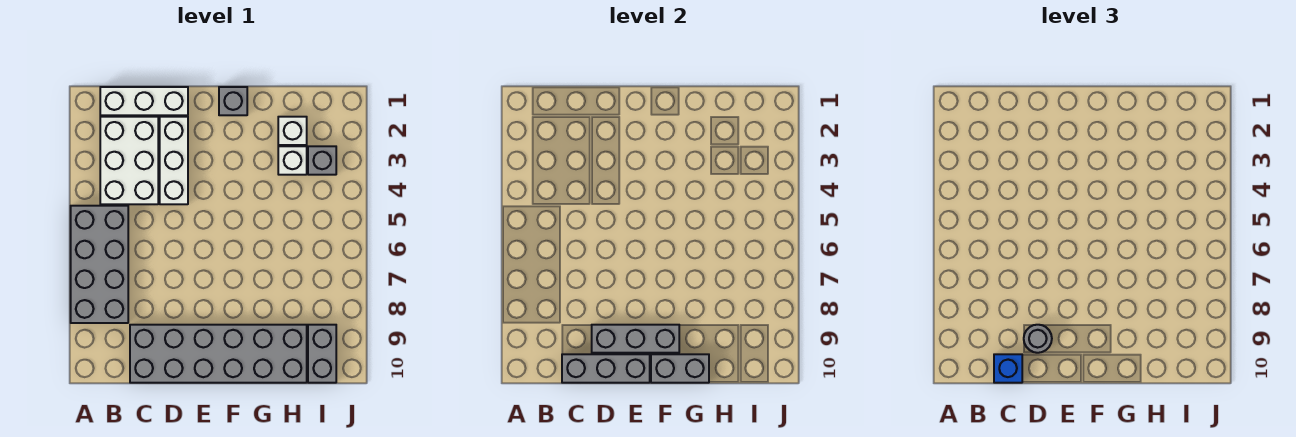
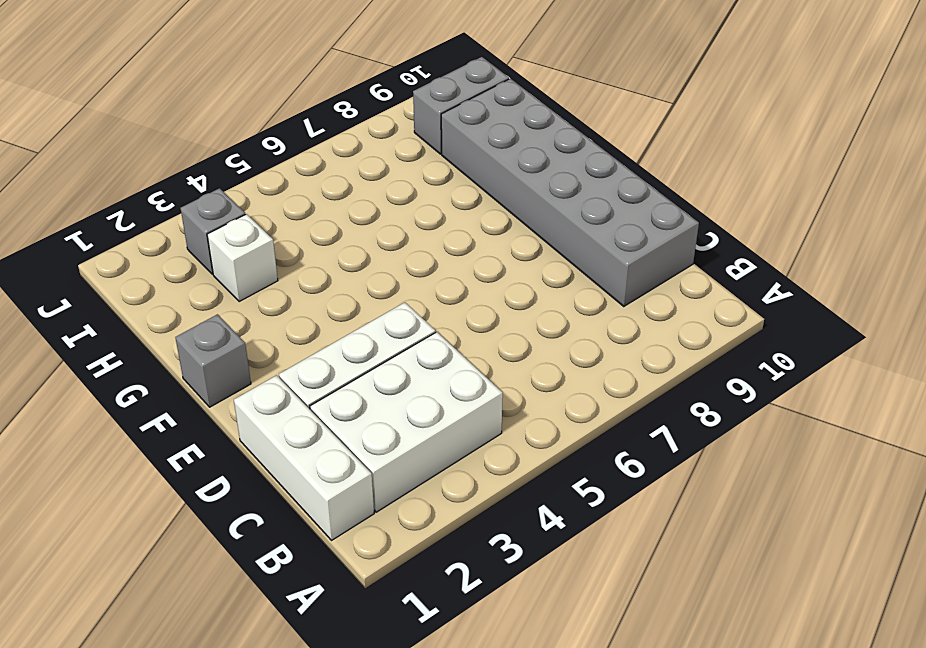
none -> grey 2x4 brick [71,206,128,323]
none -> white 1x1 brick [278,117,307,145]
none -> grey 1x3 brick [562,354,650,383]

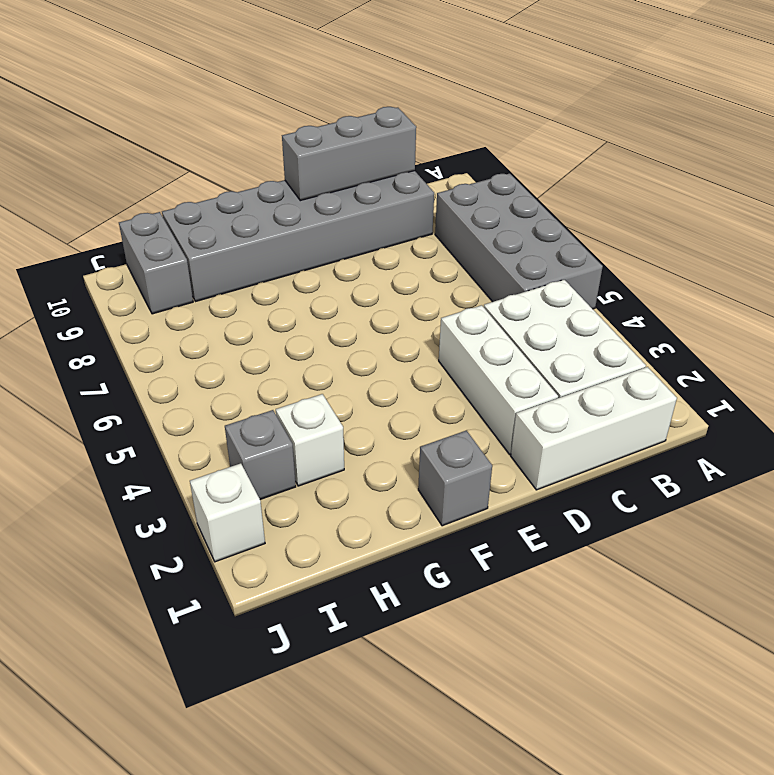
white 1x1 brick [190,463,265,562] -> white 1x1 brick moved to [278,117,307,145]
none -> grey 1x3 brick [592,325,679,353]
none -> grey 1x2 brick [651,354,709,383]
none -> blue 1x1 brick [994,354,1022,383]

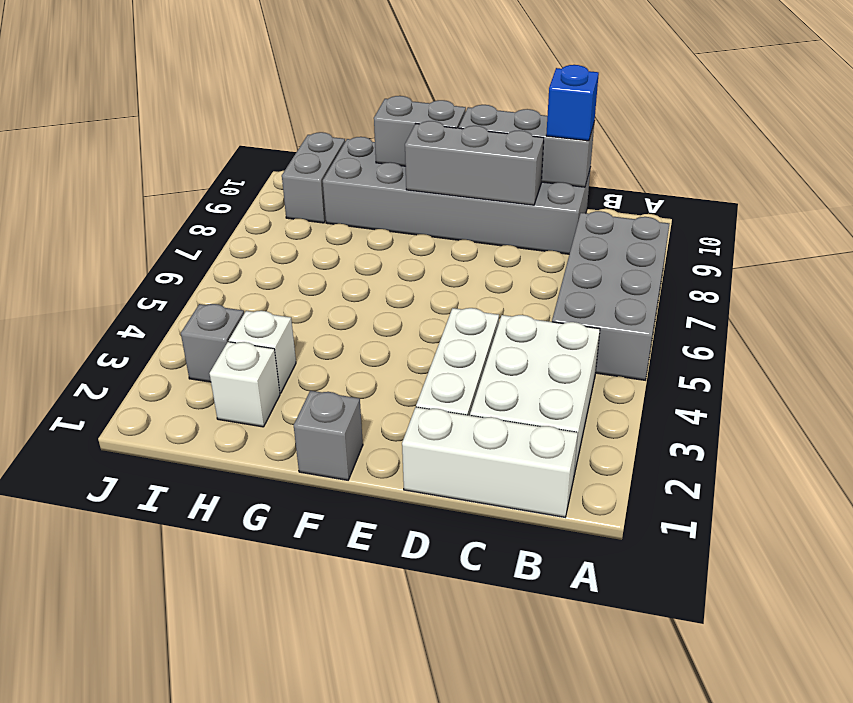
none -> grey 1x1 round brick [1024,325,1052,353]

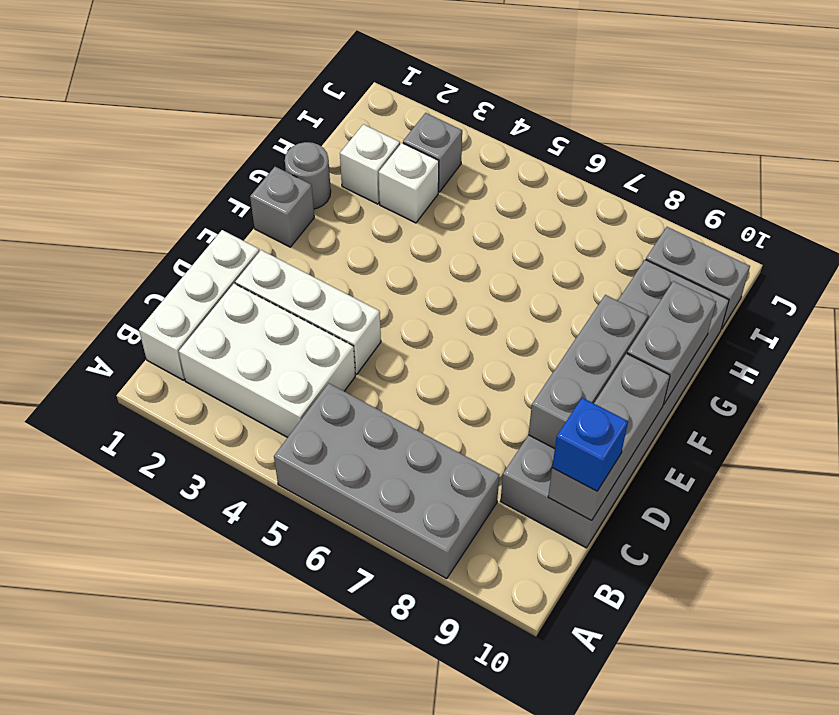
grey 1x1 round brick [285,142,331,209] -> grey 1x1 round brick moved to [1024,325,1052,353]

